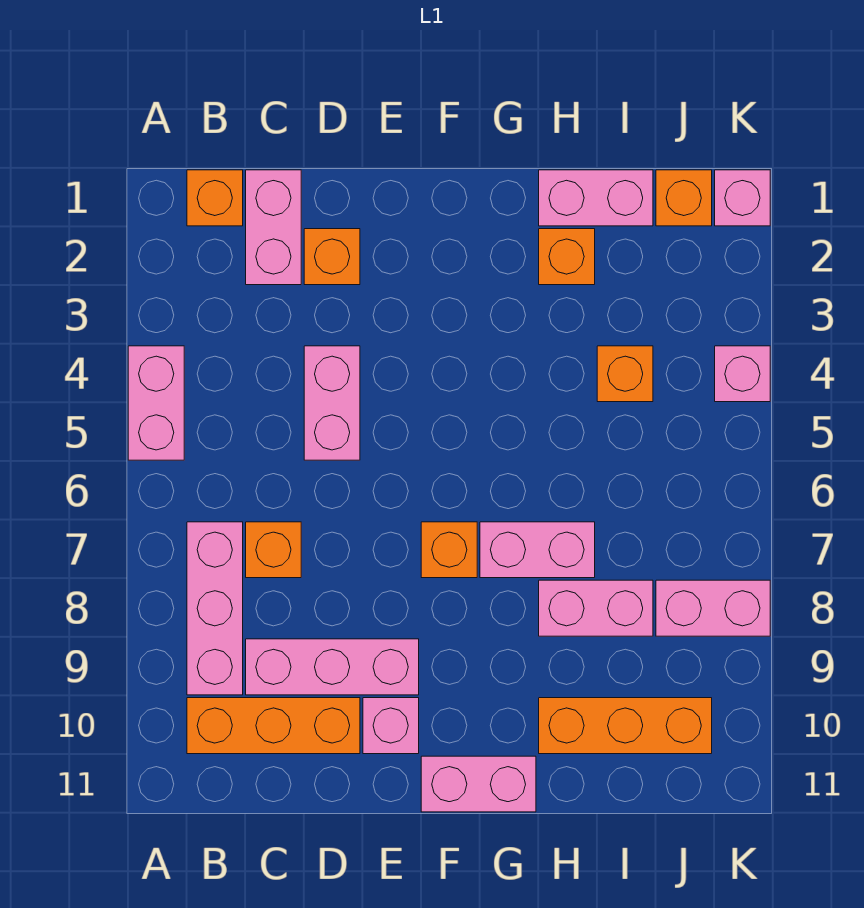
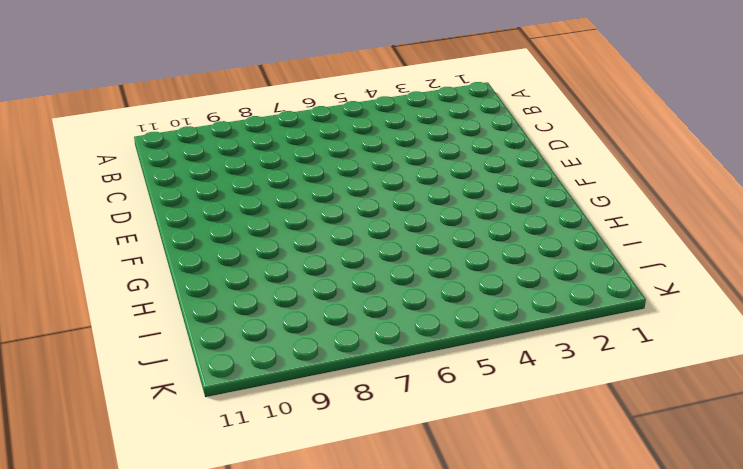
none -> pink 1x2 brick [128,346,184,460]
none -> orange 1x1 brick [187,170,243,226]
none -> pink 1x3 brick [187,522,243,695]

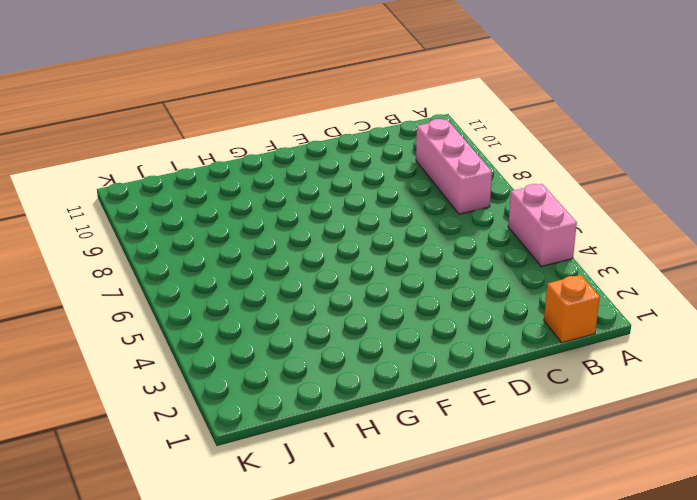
none -> orange 1x3 brick [187,698,360,754]
none -> pink 1x2 brick [246,170,301,285]
none -> orange 1x1 brick [246,522,301,578]

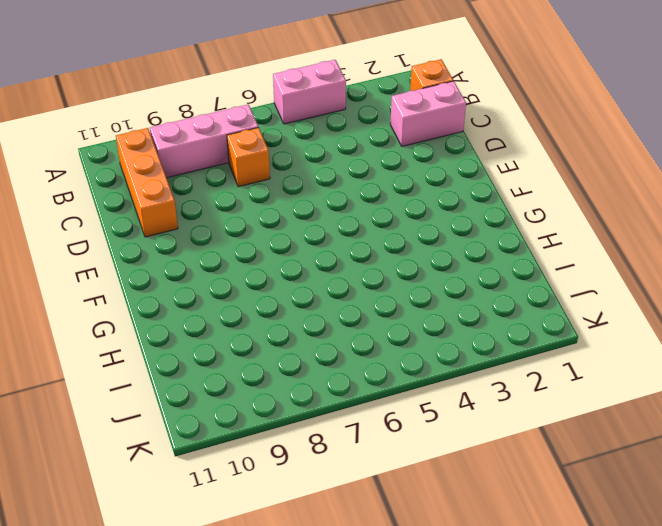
none -> pink 1x3 brick [246,639,419,695]
none -> orange 1x1 brick [304,229,360,285]
none -> pink 1x2 brick [304,346,360,460]

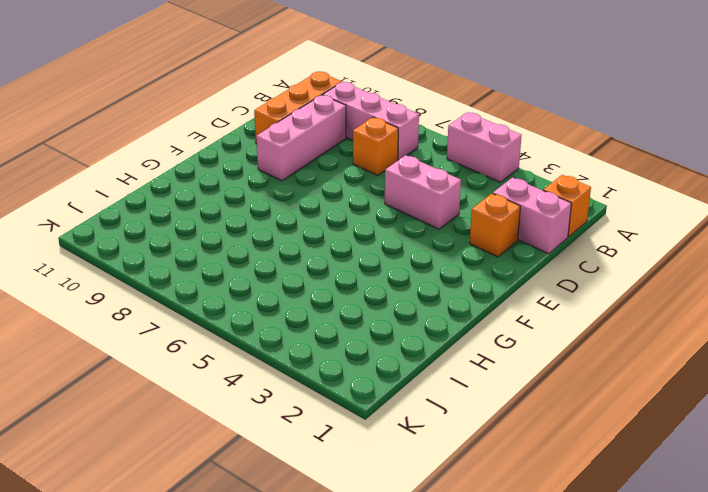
none -> pink 1x1 brick [363,698,419,754]
none -> orange 1x1 brick [421,522,477,578]
none -> pink 1x2 brick [421,756,536,812]

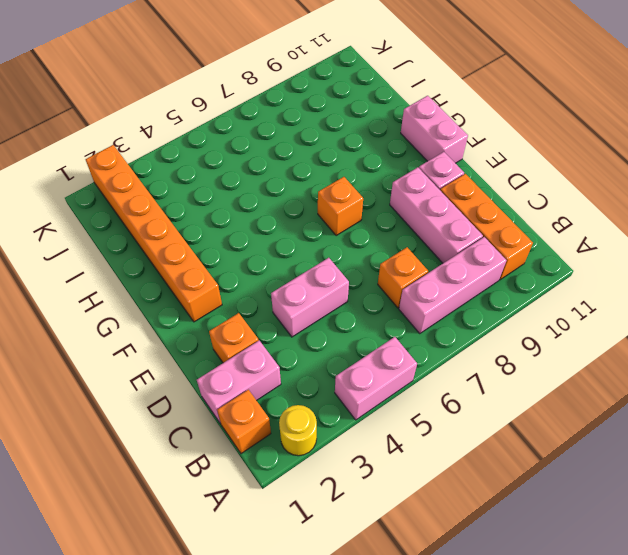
yellow 1x1 round brick [279,405,317,456] -> none
orange 1x6 brick [86,145,222,322] -> orange 1x1 brick [539,229,595,285]
none -> pink 1x2 brick [480,522,595,578]
none -> pink 1x2 brick [539,170,653,226]
none -> pink 1x2 brick [539,580,653,636]

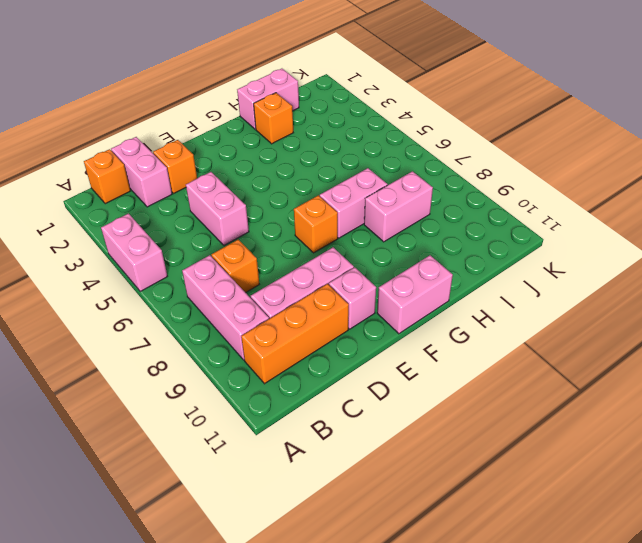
none -> orange 1x3 brick [539,698,712,754]
none -> orange 1x1 brick [597,346,653,402]
none -> orange 1x1 brick [656,170,712,226]

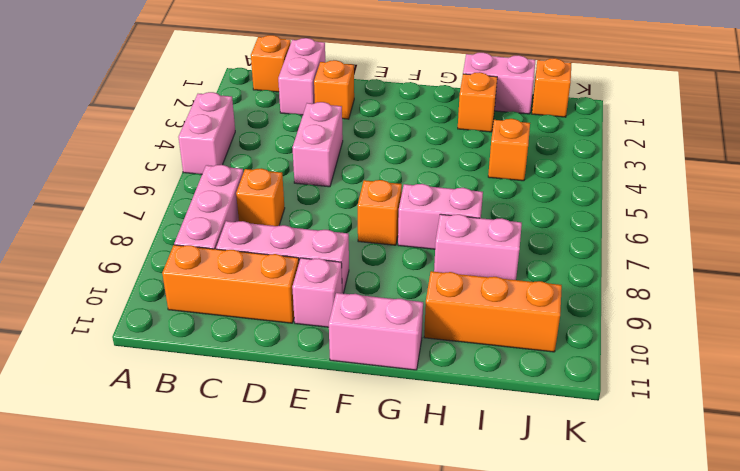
none -> pink 1x2 brick [656,580,770,636]
none -> pink 1x1 brick [715,170,770,226]
none -> pink 1x1 brick [715,346,770,402]

